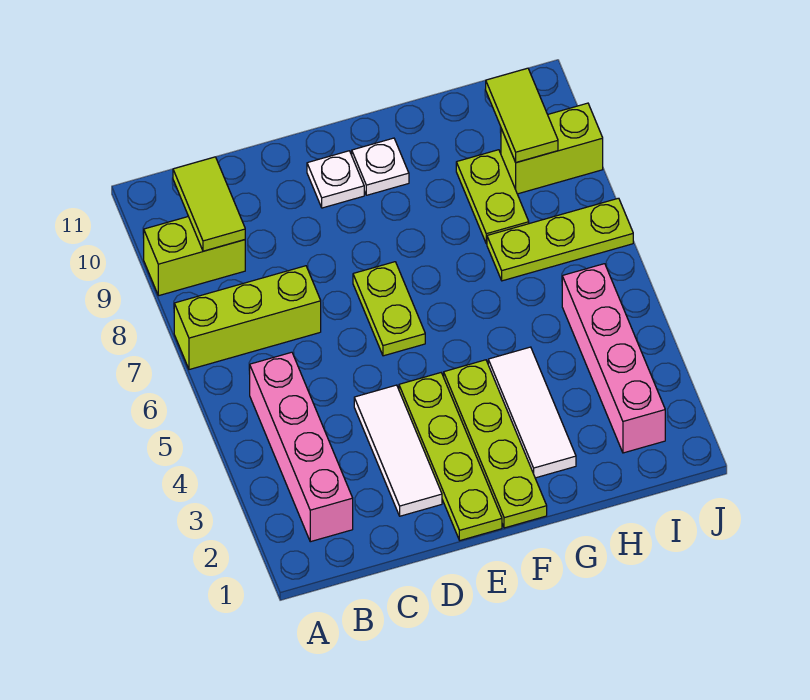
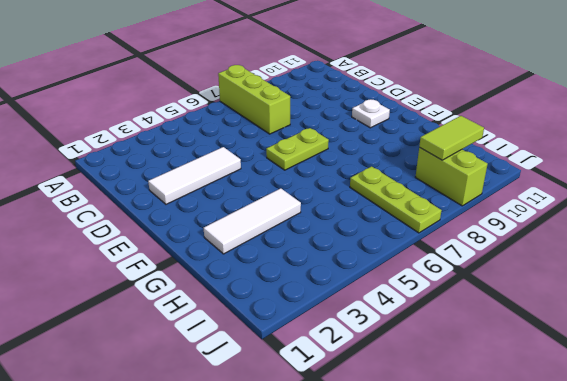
none -> lime 1x2 brick [144,217,245,296]
none -> pink 1x4 brick [250,352,353,542]
none -> lime 1x4 plate [399,373,502,540]

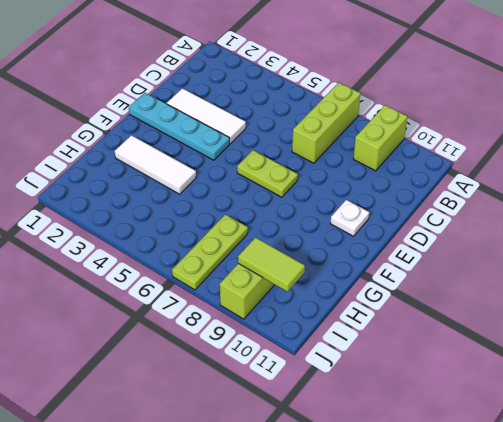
cyan 1x4 plate [129,93,230,160] -> lime 1x4 plate [399,373,502,540]
none -> pink 1x4 brick [250,352,353,542]
none -> lime 1x4 plate [444,360,547,528]
none -> white 1x1 plate [352,138,409,195]

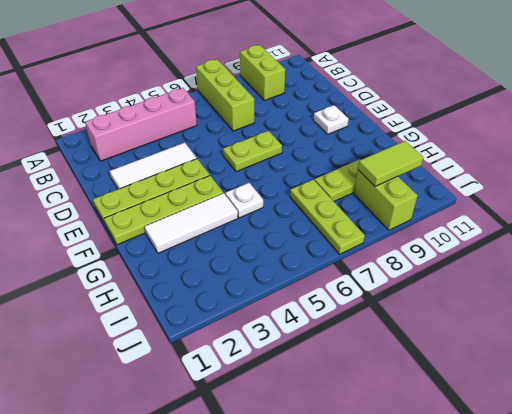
white 1x1 plate [225,183,263,218] -> white 1x1 plate moved to [352,138,409,195]
none -> pink 1x4 brick [562,264,665,453]
none -> lime 1x2 tile [173,157,245,251]

